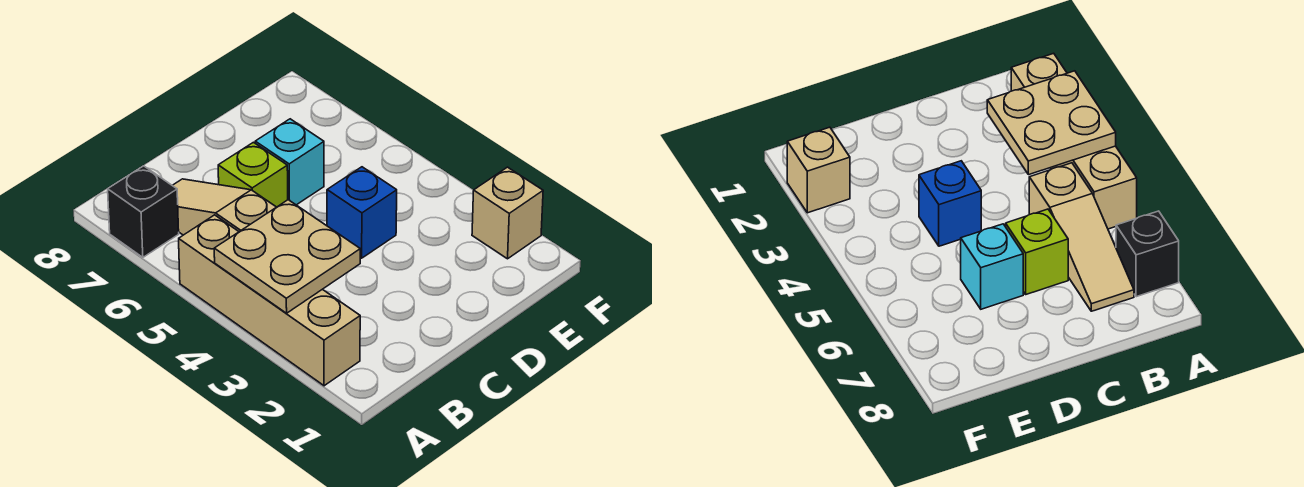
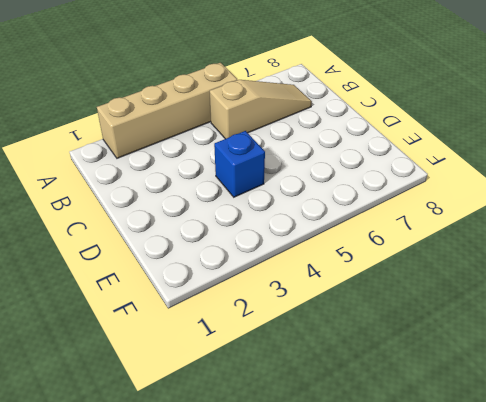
none -> black 1x1 brick [108,166,179,257]
none -> lime 1x1 brick [218,142,288,207]

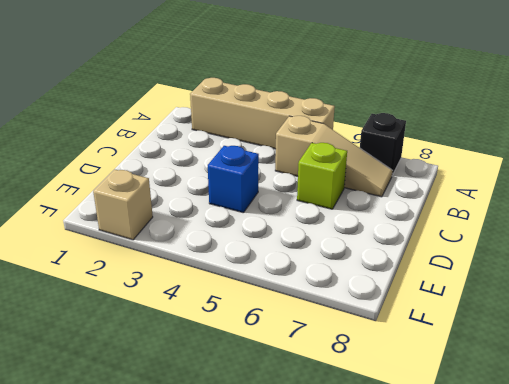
none -> cyan 1x1 brick [255,119,324,205]
none -> tan 2x2 plate [214,200,360,313]

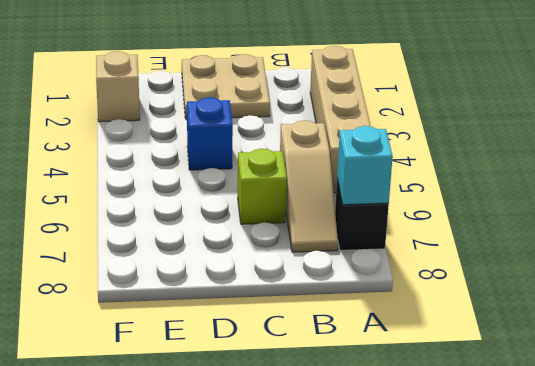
cyan 1x1 brick [337,126,393,205] -> cyan 1x1 brick moved to [255,119,324,205]
tan 2x2 plate [182,54,270,119] -> tan 2x2 plate moved to [214,200,360,313]

